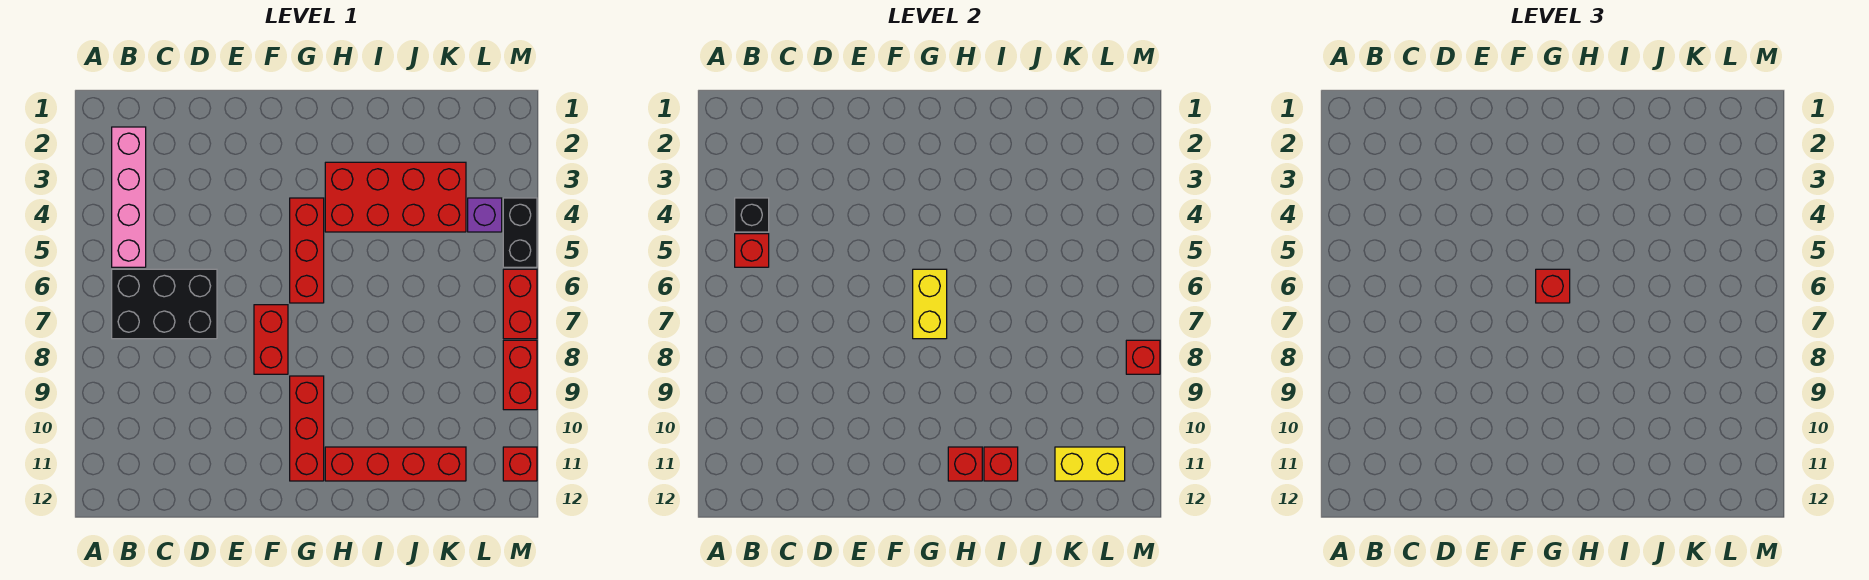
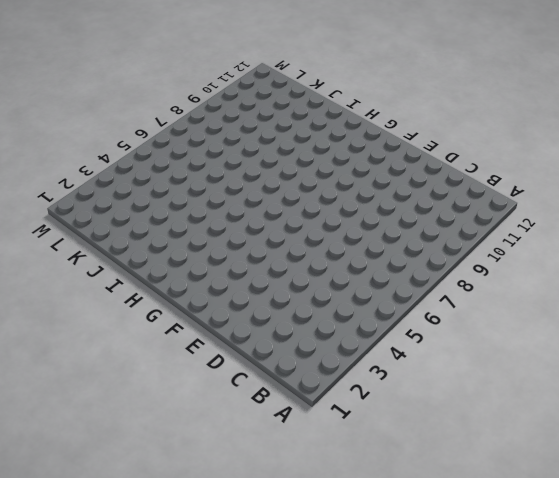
none -> pink 1x4 brick [112,127,146,267]
none -> black 2x3 brick [112,269,217,339]
none -> red 1x2 brick [254,305,288,374]

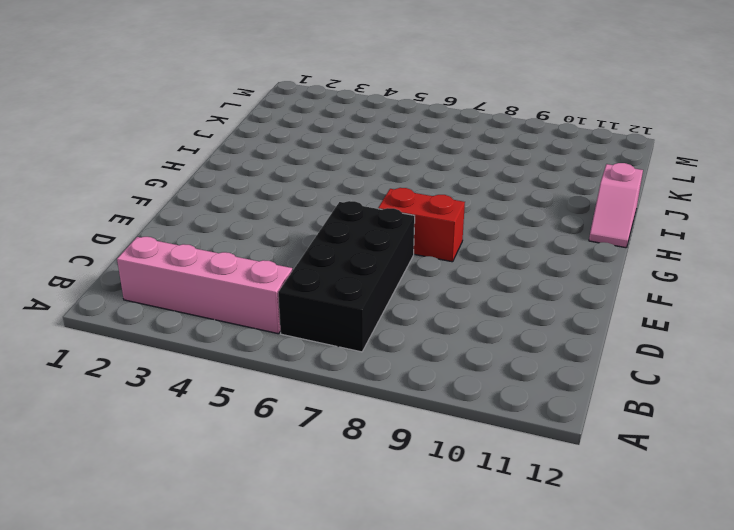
black 2x4 brick [278,201,415,352] -> black 2x3 brick [112,269,217,339]
pink 1x2 slope [589,163,643,248] -> none
none -> red 1x3 brick [290,198,324,303]
none -> red 1x3 brick [290,376,324,481]
none -> red 2x4 brick [325,162,466,232]

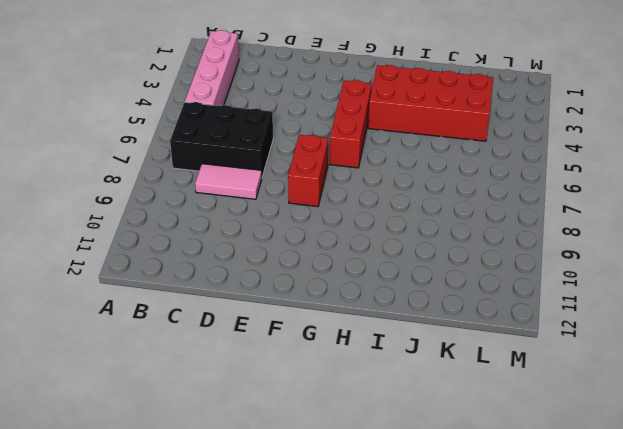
pink 1x2 tile [195,164,262,199] -> none
none -> red 1x3 brick [290,376,324,481]
none -> red 1x4 brick [325,447,466,481]
none -> purple 1x1 brick [468,198,502,232]

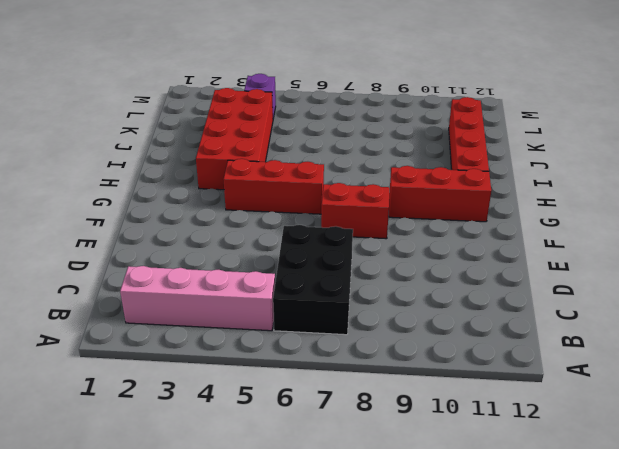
none -> black 1x2 brick [503,198,537,267]
none -> red 1x2 brick [503,269,537,339]
none -> red 1x2 brick [503,340,537,410]

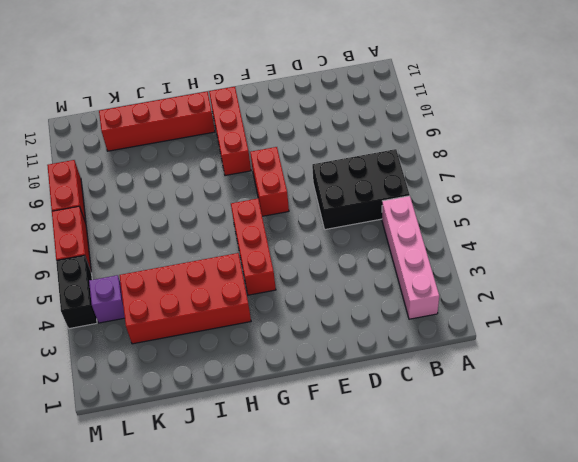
none -> red 1x1 brick [503,447,537,481]
none -> black 1x1 brick [735,198,769,232]
none -> red 1x1 brick [735,234,769,267]

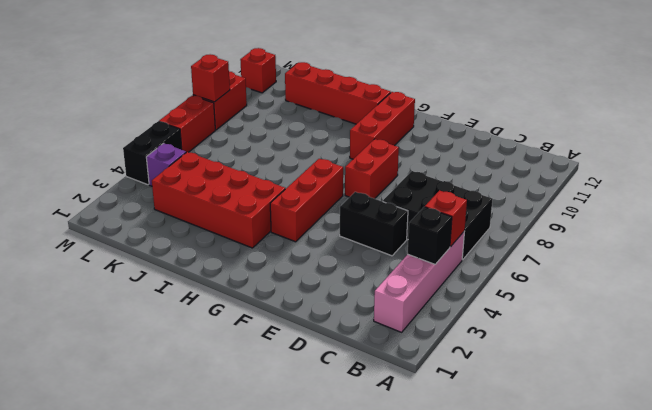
black 1x2 brick [340,192,408,256] -> none
none -> yellow 1x2 brick [913,269,947,339]
none -> red 1x1 brick [948,447,982,481]
none -> red 1x1 brick [984,447,1018,481]

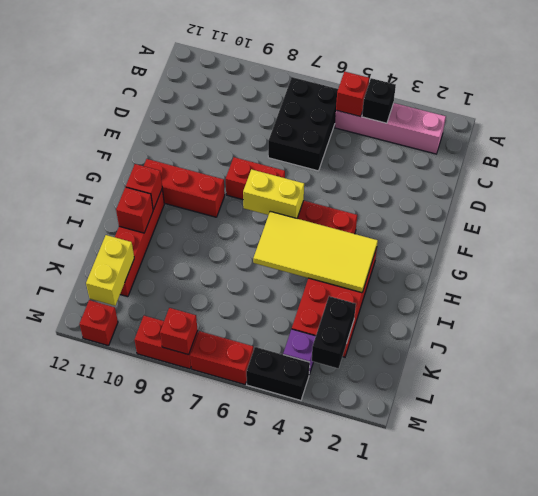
yellow 2x4 tile [253,211,378,293] -> none
black 1x2 brick [312,296,356,368] -> none
none -> red 1x1 brick [1536,269,1570,303]

